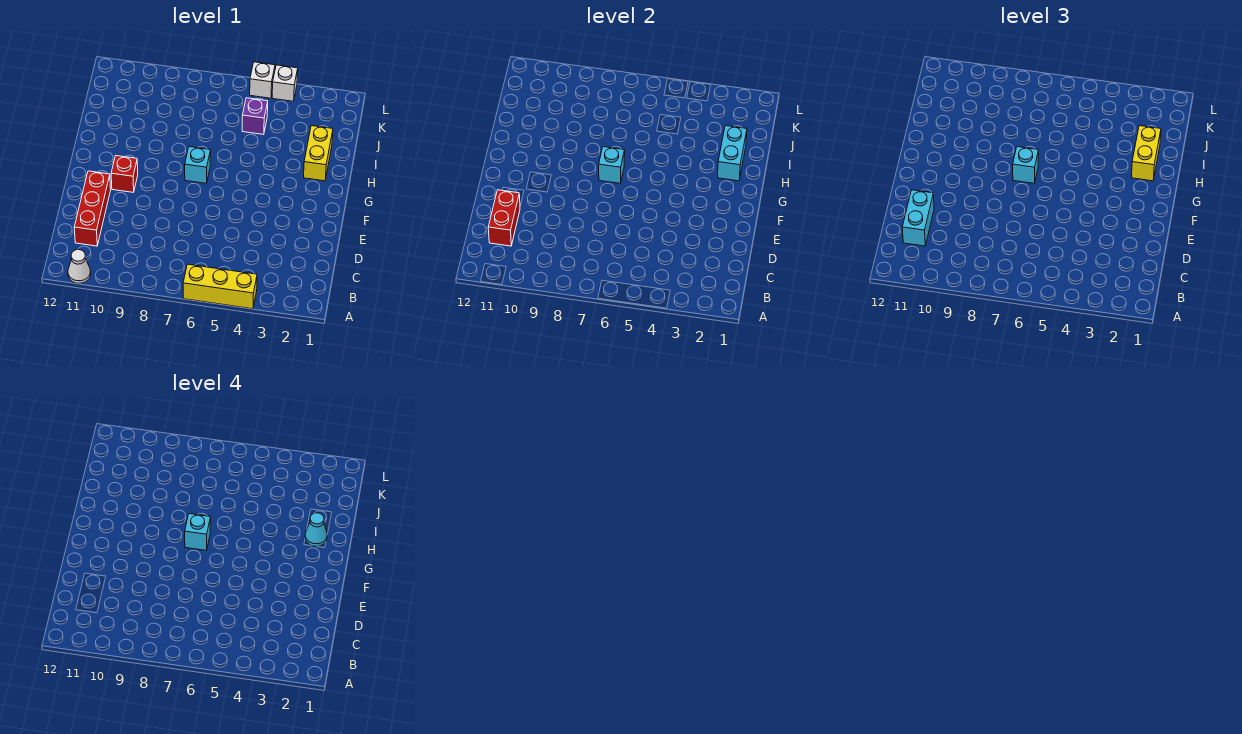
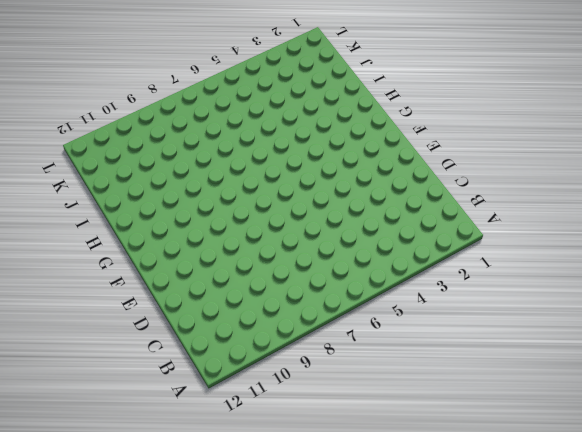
none -> yellow 1x3 brick [183,264,257,309]
none -> white 1x1 cone [68,250,91,283]
none -> red 1x3 brick [74,171,111,246]

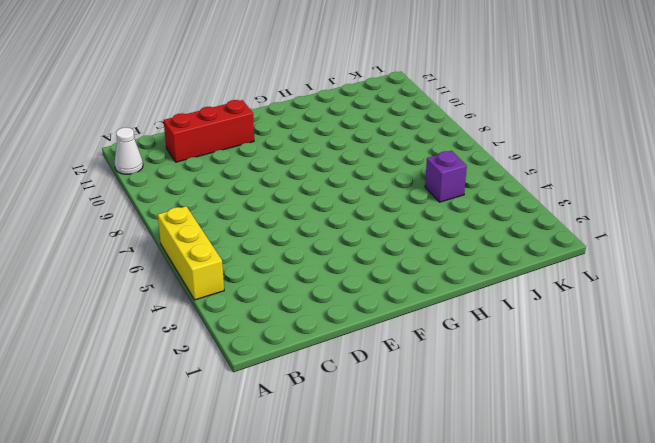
none -> red 1x1 brick [111,156,138,192]
none -> cyan 1x1 brick [185,147,211,183]
none -> yellow 1x2 brick [304,126,333,181]

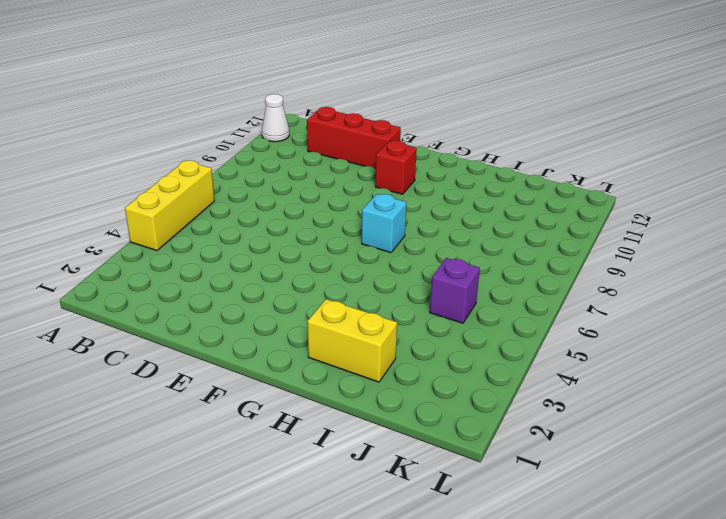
none -> white 1x1 brick [272,65,298,101]
none -> white 1x1 brick [250,62,275,98]
none -> red 1x2 brick [488,190,520,246]

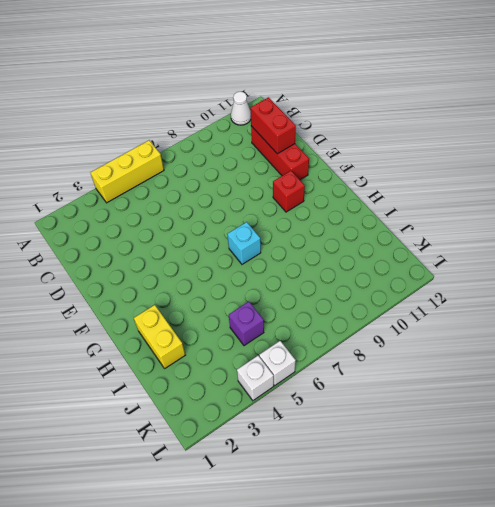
none -> cyan 1x1 brick [599,147,625,183]
none -> cyan 1x2 brick [718,126,747,181]
none -> cyan 1x2 brick [902,190,934,246]

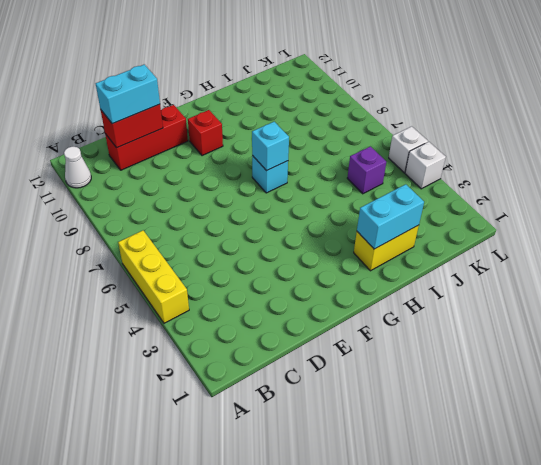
none -> cyan 1x1 brick [1013,147,1039,183]
none -> yellow 1x2 brick [1132,126,1161,181]
none -> cyan 1x1 brick [185,514,211,550]

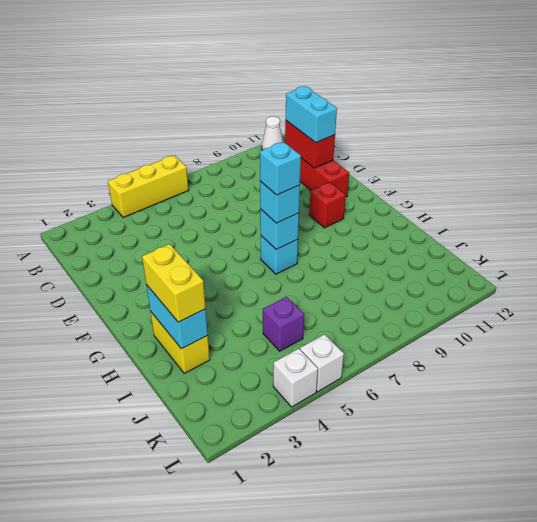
none -> cyan 1x1 cone [305,513,327,546]

